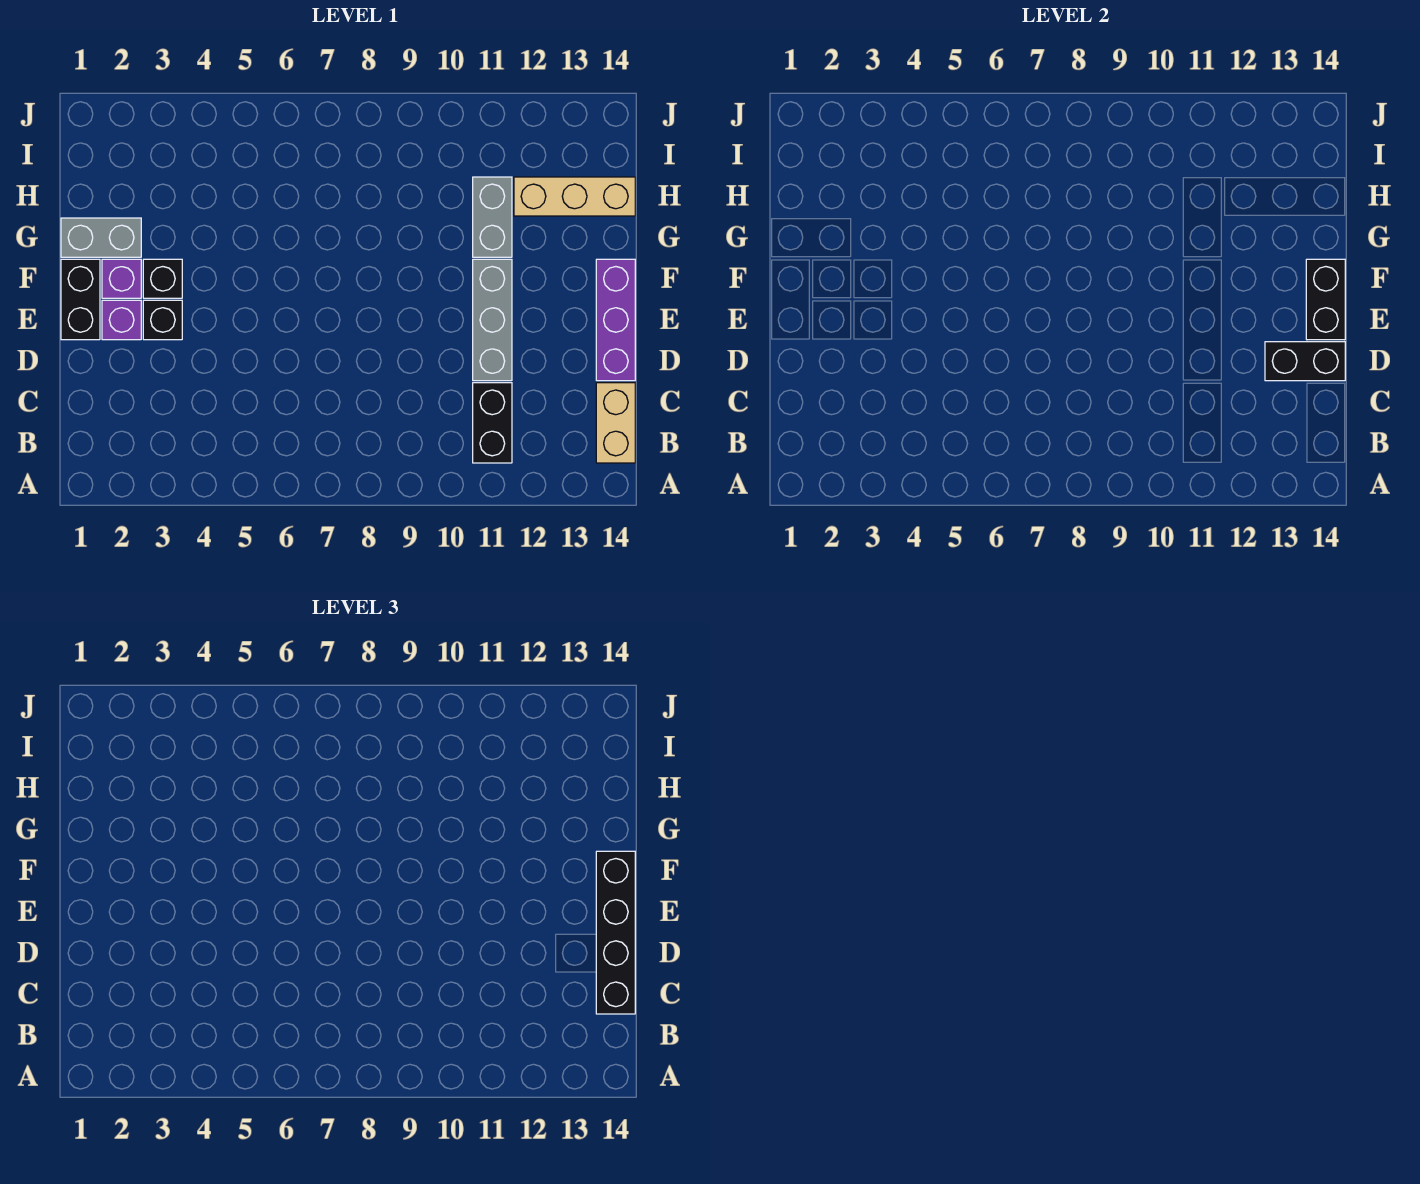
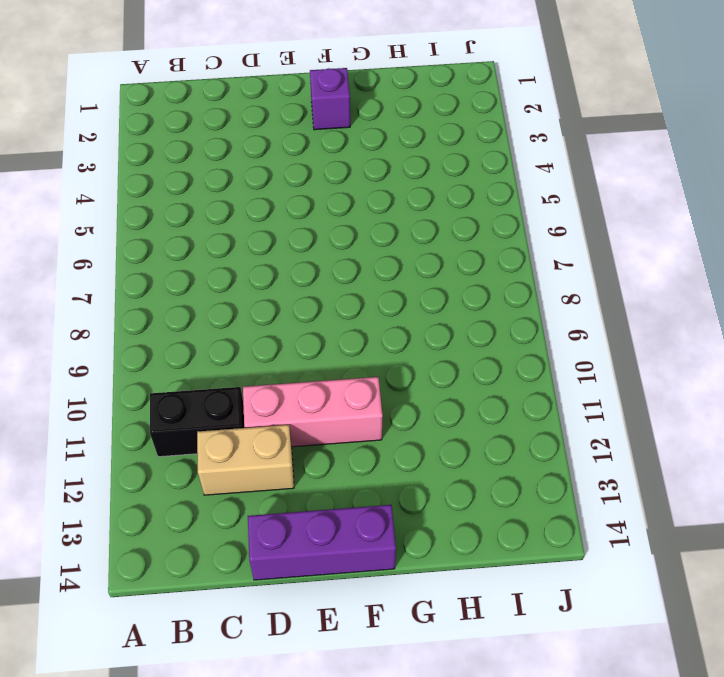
tan 1x2 brick [197,425,294,495] -> tan 1x2 brick moved to [596,383,635,463]
pink 1x3 brick [243,377,383,447] -> grey 1x3 brick [473,259,512,381]
none -> black 1x2 brick [61,259,100,340]
none -> purple 1x1 brick [102,300,141,340]
none -> black 1x1 brick [143,300,182,340]

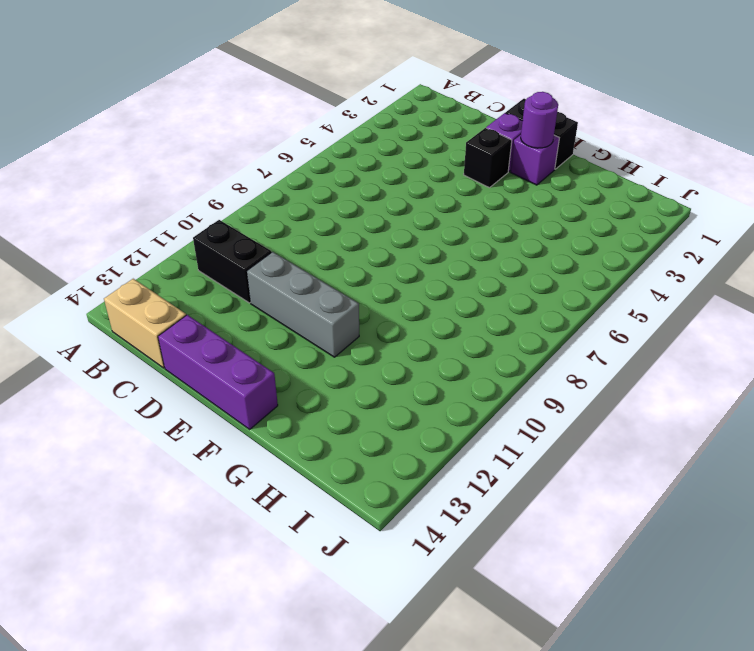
purple 1x1 round brick [521,92,558,148] -> none
none -> black 1x1 brick [143,259,182,298]
none -> grey 1x2 brick [61,218,141,257]
none -> grey 1x2 brick [473,177,512,257]

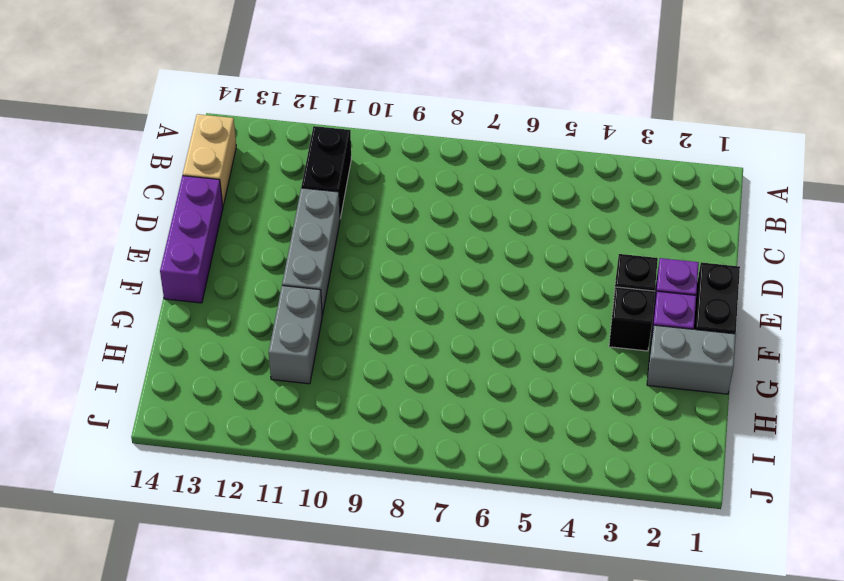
none -> tan 1x3 brick [514,177,635,216]
none -> black 1x2 brick [1265,342,1345,381]
none -> black 1x2 brick [1306,259,1345,340]

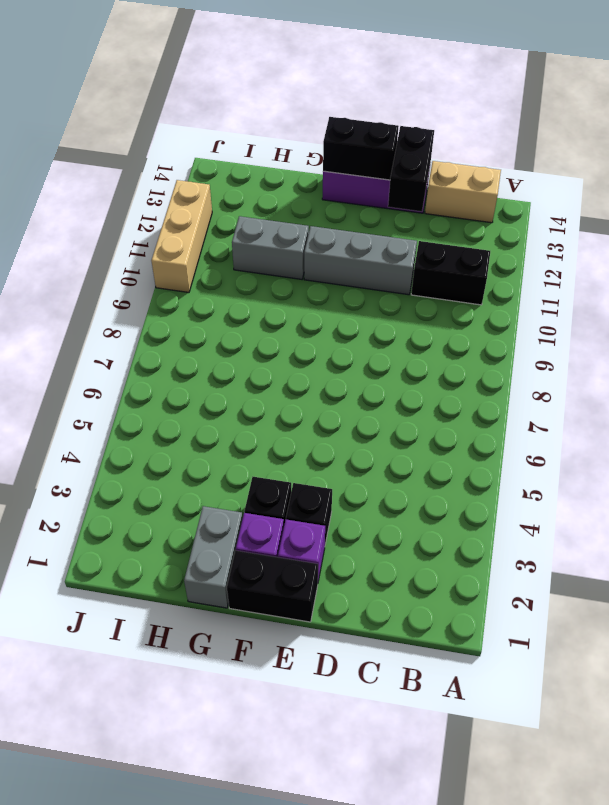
tan 1x3 brick [151,180,212,292] -> tan 1x3 brick moved to [514,177,635,216]
none -> black 1x4 brick [596,851,635,1014]

